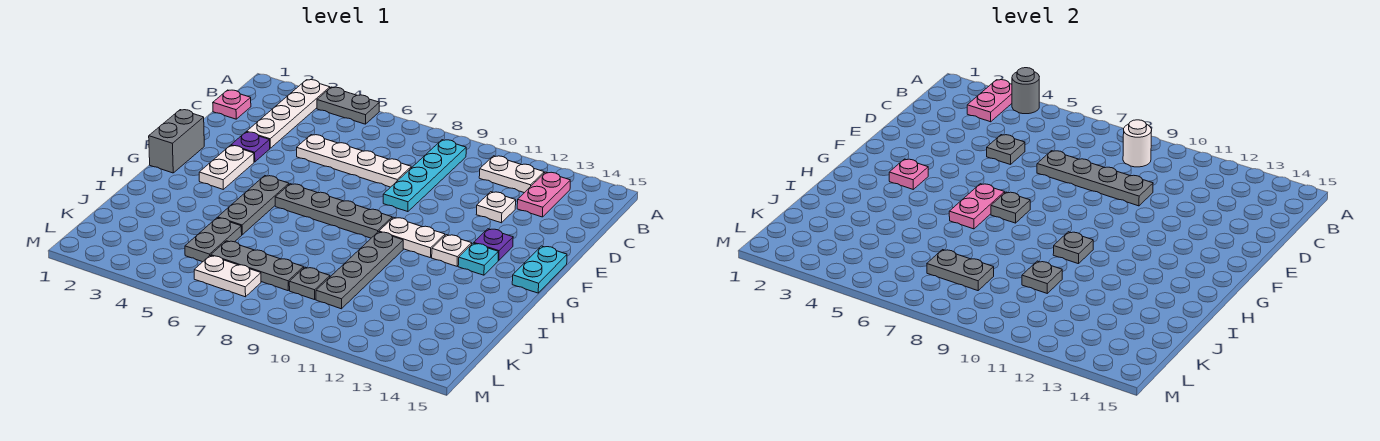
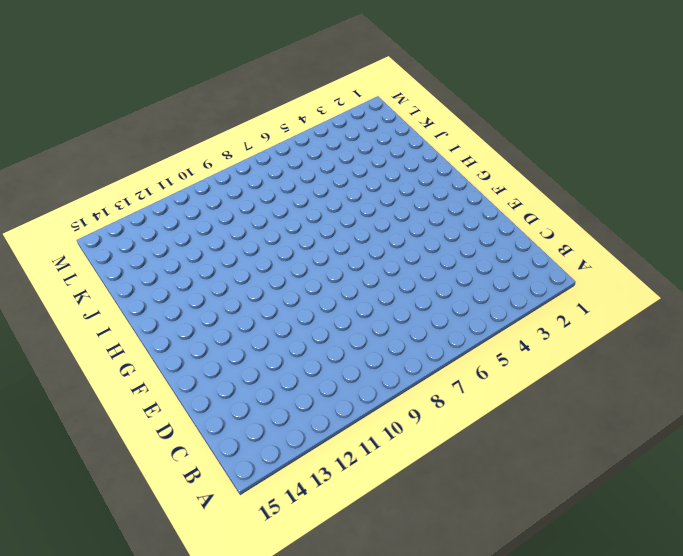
none -> white 1x4 plate [247,80,330,148]
none -> grey 1x2 plate [317,87,379,124]
none -> cyan 1x4 plate [383,140,466,212]
none -> white 1x2 plate [479,156,544,193]

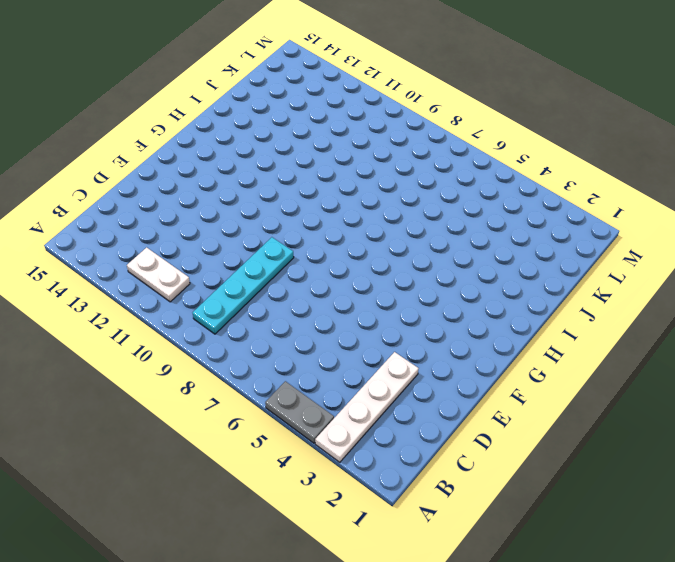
none -> pink 1x2 plate [517,172,570,217]
none -> pink 1x1 plate [213,90,251,119]
none -> white 1x4 plate [297,135,411,187]
none -> white 1x1 plate [476,192,516,223]

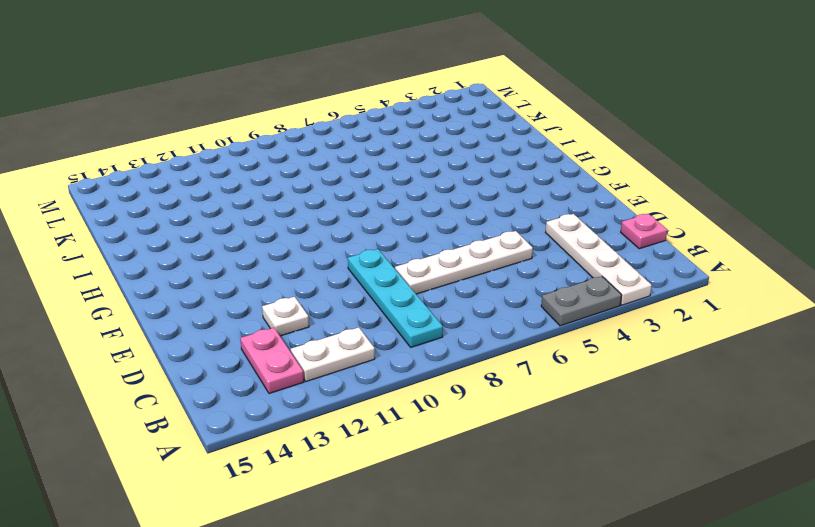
none -> purple 1x1 plate [231,132,270,162]
none -> grey 1x2 brick [149,110,204,173]
none -> white 1x2 plate [199,145,254,189]
none -> purple 1x1 plate [474,229,513,260]

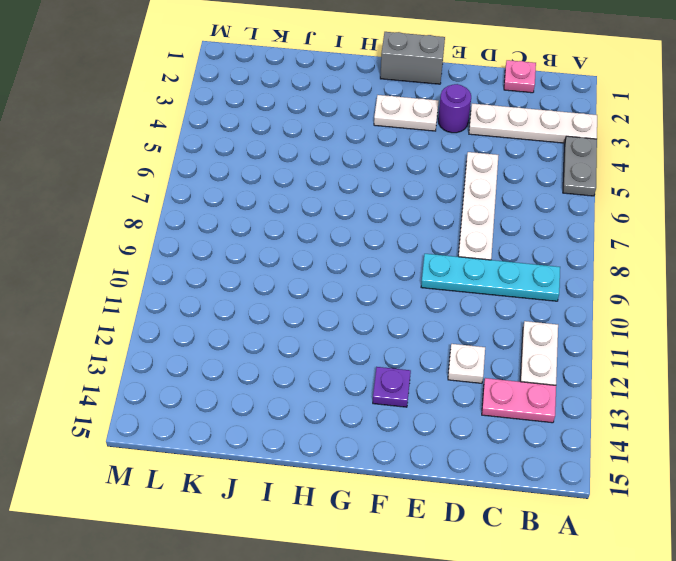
purple 1x1 round brick [438,84,471,133] -> purple 1x1 plate [231,132,270,162]
none -> cyan 1x2 plate [512,246,567,293]
none -> grey 1x3 plate [218,176,289,235]
none -> grey 1x4 plate [275,184,392,238]
none -> white 1x2 plate [379,217,445,258]

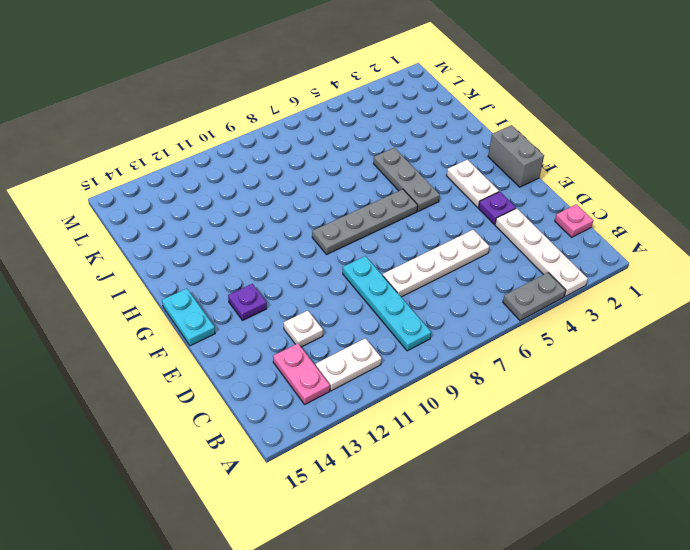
none -> white 1x2 plate [379,217,445,258]
none -> white 1x1 plate [432,235,472,266]
none -> cyan 1x1 plate [458,243,498,275]
none -> grey 1x4 plate [316,232,403,309]

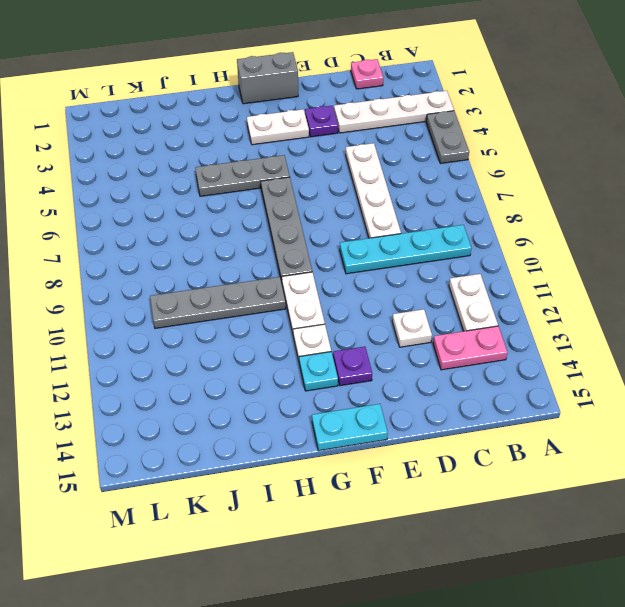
none -> grey 1x2 plate [185,218,242,262]
none -> grey 1x3 plate [211,241,304,291]
none -> grey 1x1 plate [289,267,330,300]
none -> white 1x2 plate [194,255,261,297]

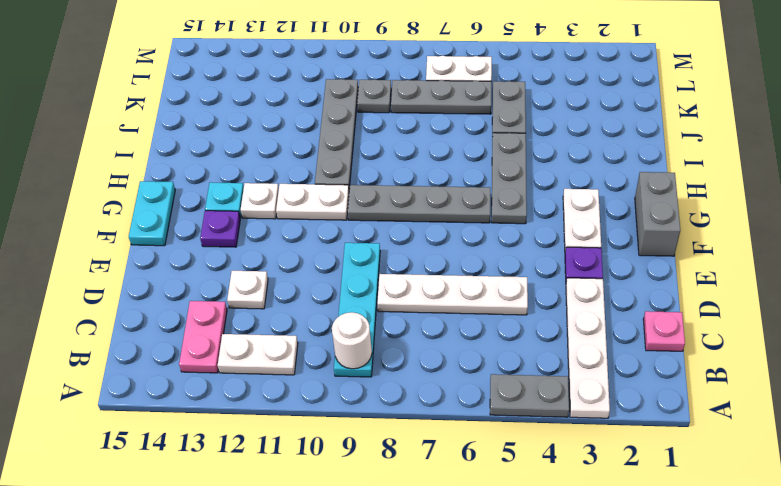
none -> pink 1x2 plate [967,80,1012,122]
none -> grey 1x1 round brick [1012,68,1039,114]
none -> grey 1x1 plate [987,135,1025,165]
none -> grey 1x4 plate [1037,151,1153,206]

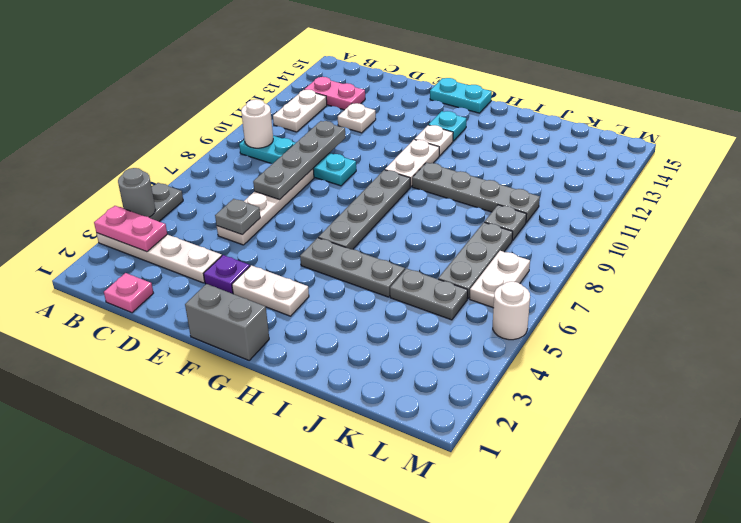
white 1x1 round brick [493,281,530,340] -> none
none -> purple 1x1 plate [474,229,513,260]
none -> pink 1x1 plate [889,159,928,189]
none -> pink 1x2 plate [949,184,1005,229]
none -> grey 1x1 plate [991,192,1030,223]

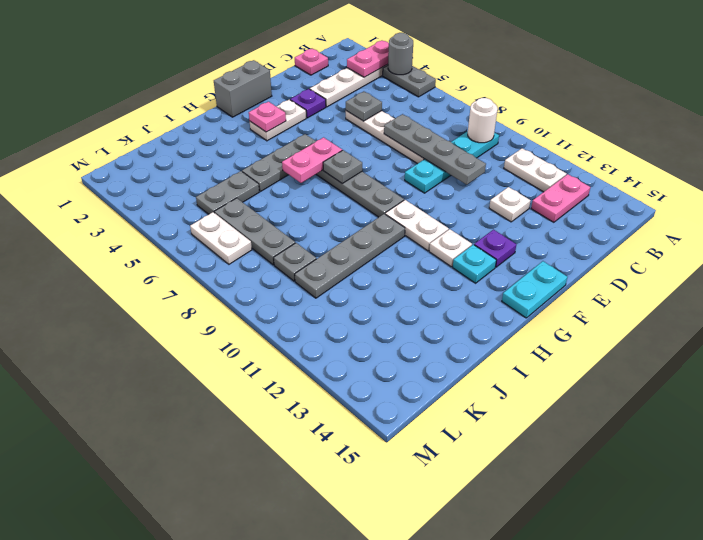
none -> grey 1x1 plate [1053,232,1093,264]
none -> grey 1x1 plate [1022,261,1062,293]
none -> grey 1x2 plate [927,250,994,291]

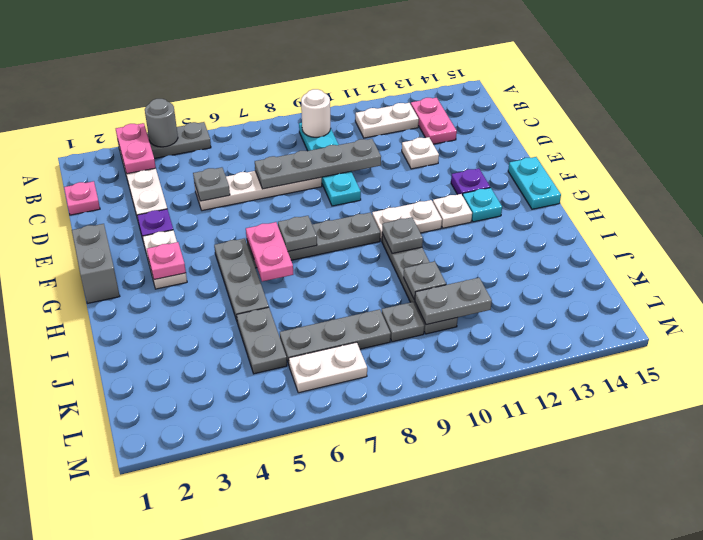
grey 1x2 plate [415,278,492,325] -> grey 1x2 plate moved to [927,250,994,291]

